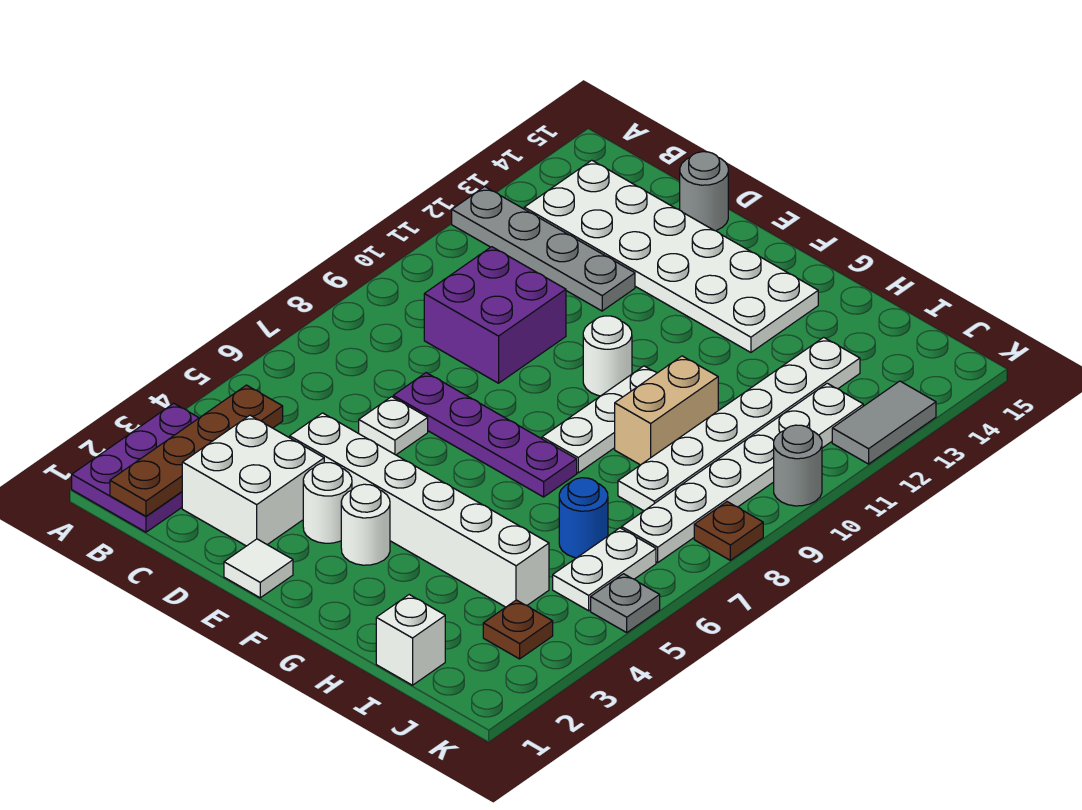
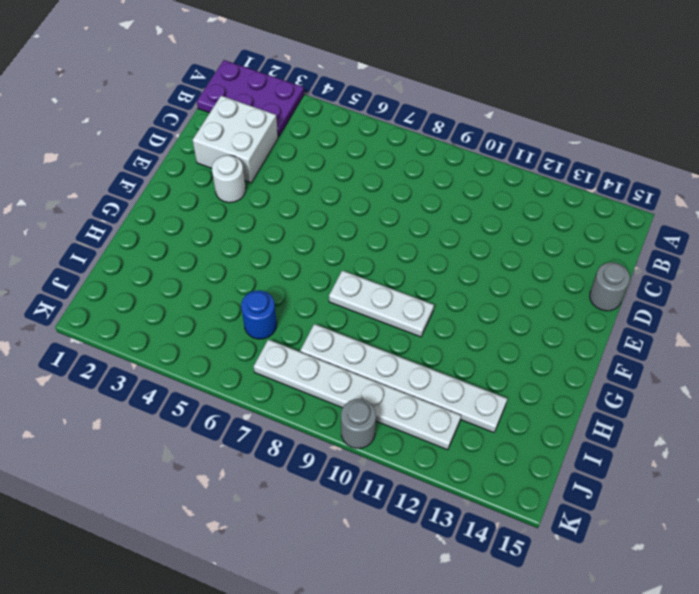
none -> grey 1x4 plate [452,187,635,311]
none -> white 2x6 plate [524,160,818,352]
none -> purple 2x2 brick [424,247,566,383]

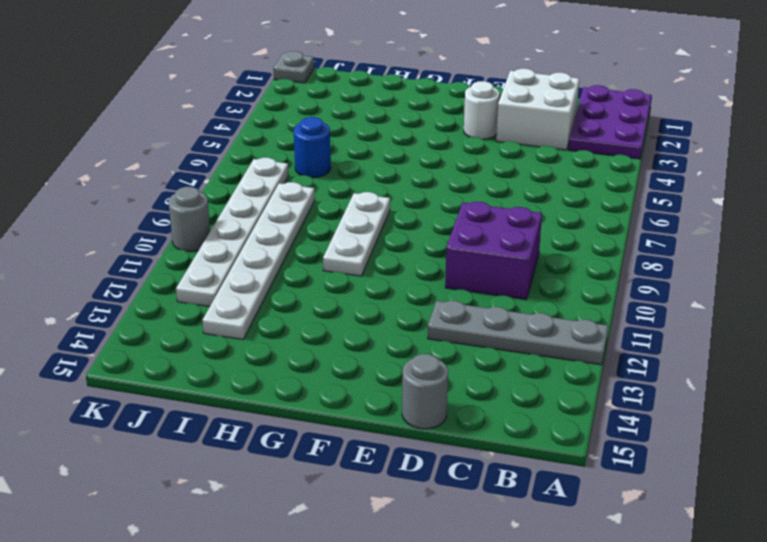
grey 1x1 plate [273,51,314,83] -> grey 1x1 plate moved to [591,574,660,632]
none -> white 2x6 plate [524,160,818,352]
none -> white 1x6 brick [290,413,549,607]
none -> white 1x1 plate [359,397,428,455]

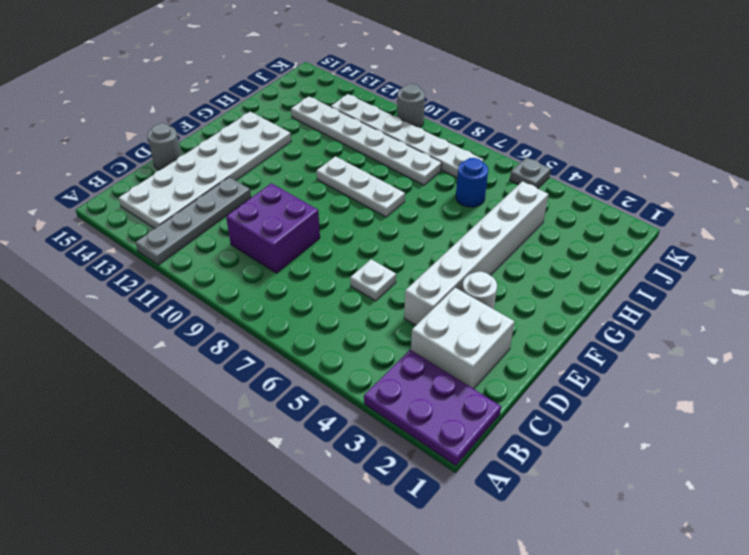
none -> purple 1x4 plate [393,373,577,497]
none -> white 1x1 tile [224,539,293,598]
none -> white 1x1 round brick [341,484,390,565]

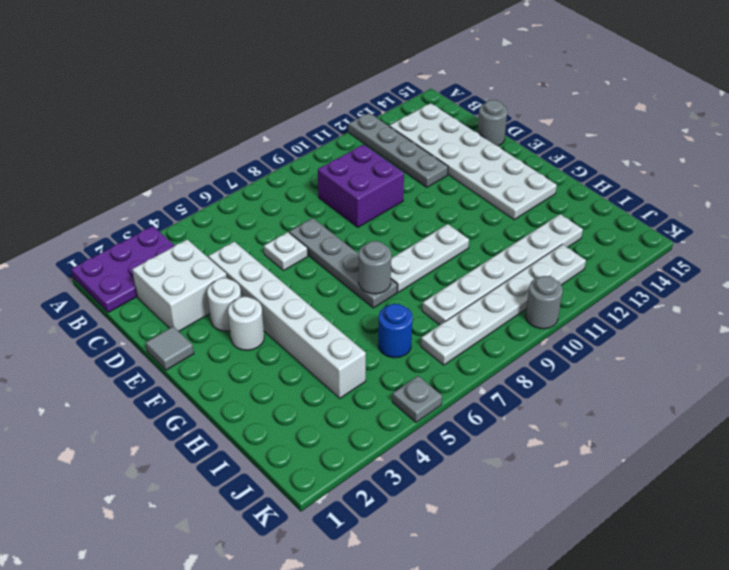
grey 1x4 plate [289,218,397,308] -> purple 1x4 plate [393,373,577,497]
grey 1x1 tile [146,327,194,370] -> white 1x1 tile [224,539,293,598]
grey 1x1 round brick [359,241,391,294] -> none
none -> white 1x1 round brick [583,316,632,396]
none -> tan 1x2 brick [615,356,718,465]
none -> white 1x1 brick [376,595,445,685]

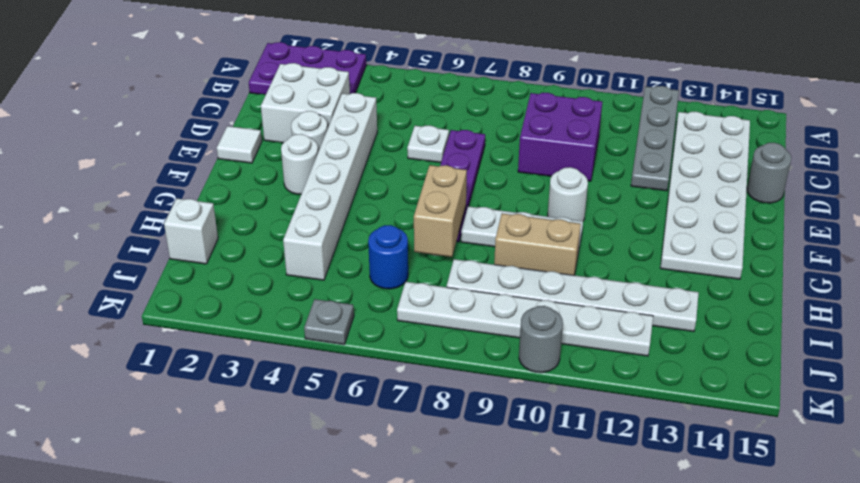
tan 1x2 brick [414,165,467,257] -> none
none -> brown 1x1 plate [483,600,553,659]
none -> white 1x2 plate [553,528,656,611]
none -> brown 1x1 plate [694,502,763,560]

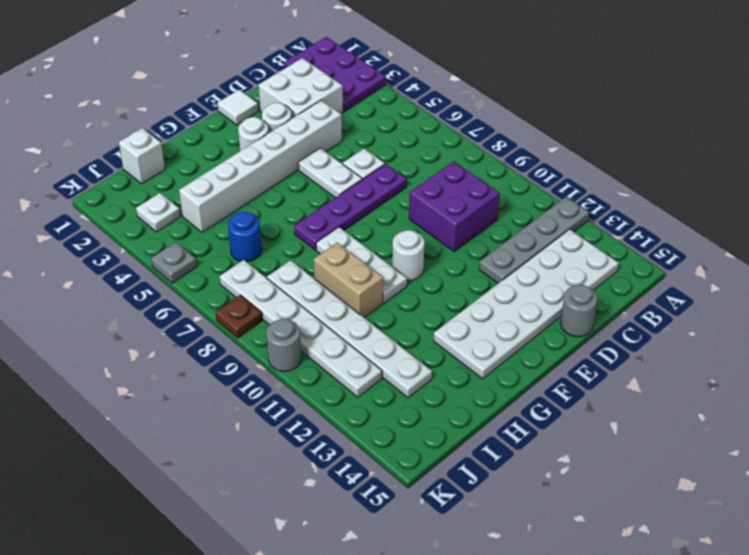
white 1x2 plate [298,148,362,198] -> white 1x2 plate moved to [553,528,656,611]
white 1x1 plate [136,193,180,232] -> brown 1x1 plate [483,600,553,659]
none -> grey 1x2 tile [832,381,936,464]
none -> brown 1x4 plate [110,385,283,516]

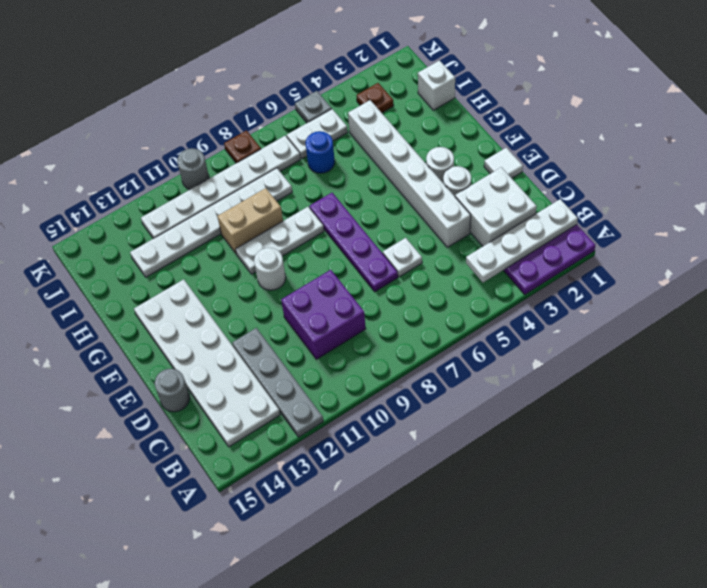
white 1x4 plate [466,199,578,282] -> brown 1x4 plate [110,385,283,516]
none -> grey 1x2 tile [832,381,936,464]

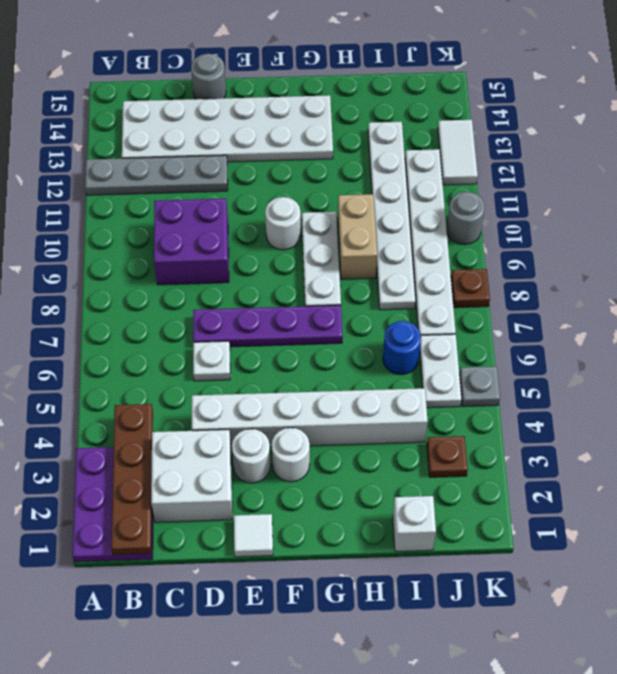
white 1x2 tile [438,120,478,185] -> grey 1x2 tile [832,381,936,464]

